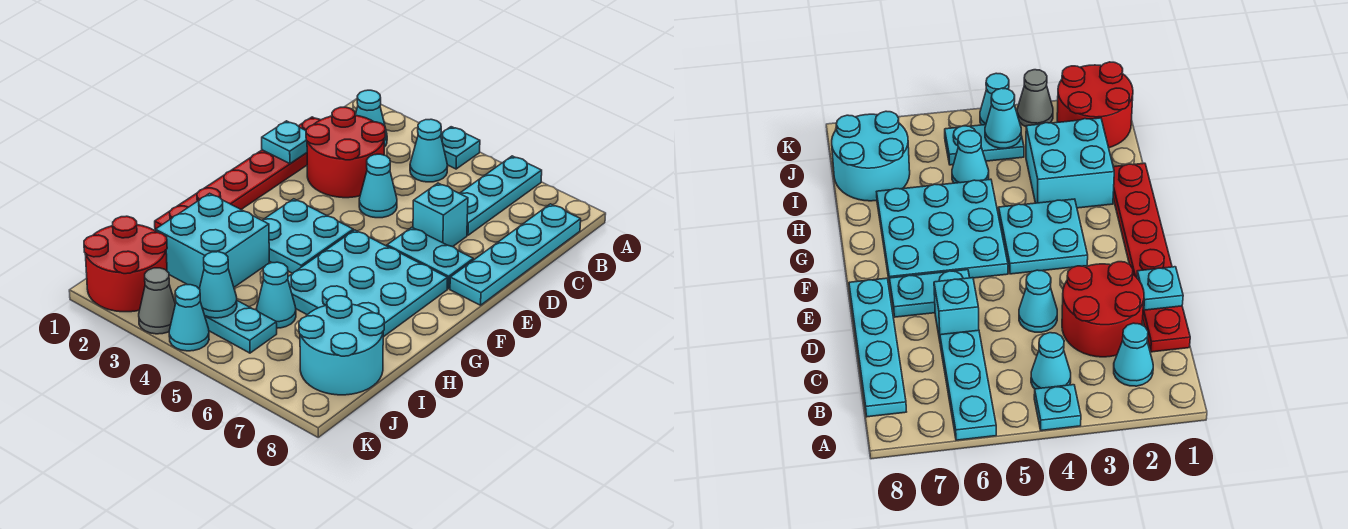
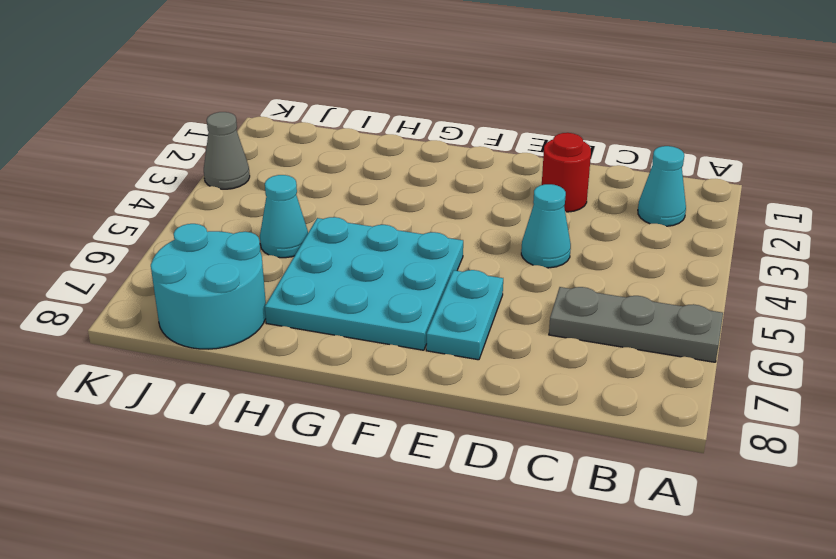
grey 1x3 plate [549,287,723,362] -> cyan 1x3 plate [460,156,542,235]
red 1x1 round brick [542,133,591,212] -> red 2x2 round brick [306,107,385,198]
none -> cyan 1x1 plate [441,127,480,169]
none -> cyan 1x1 cone [410,119,448,182]
none -> cyan 1x4 plate [450,204,581,305]

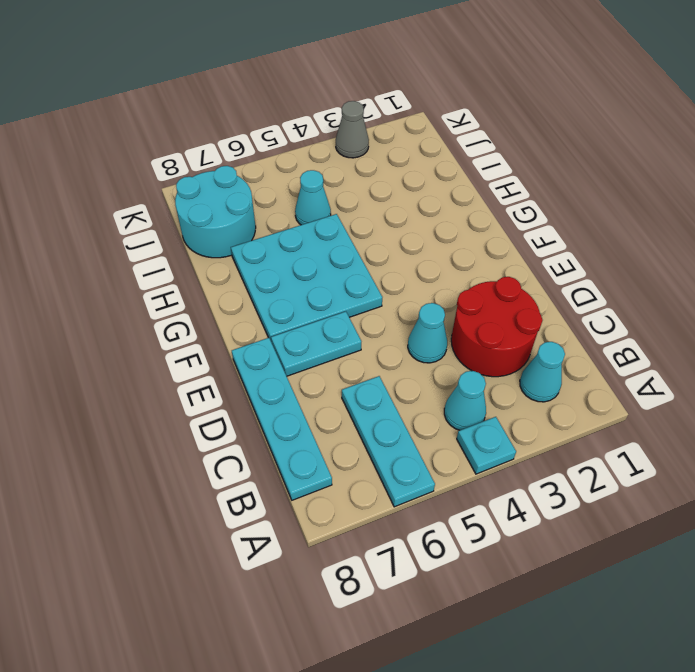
none -> red 1x6 plate [155,117,320,231]
none -> cyan 1x1 brick [413,183,468,247]
none -> cyan 2x2 plate [262,199,353,273]

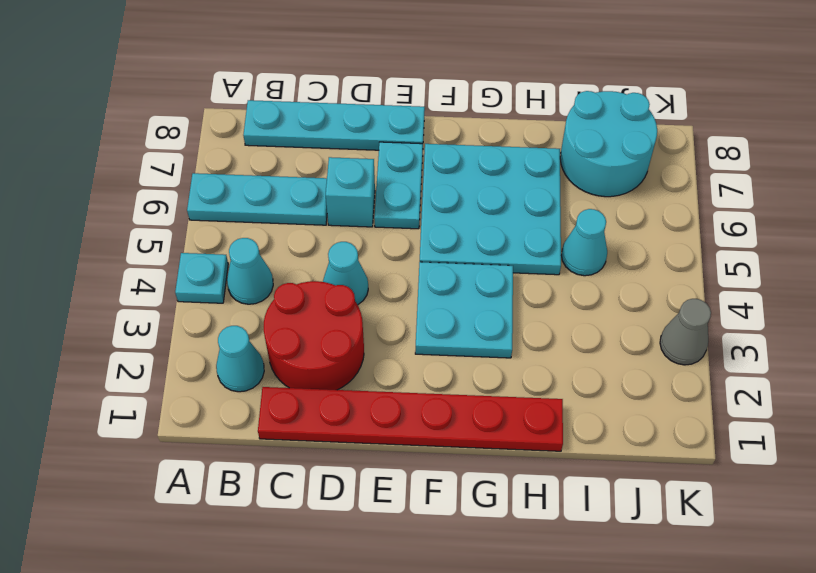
none -> cyan 2x2 brick [155,193,269,288]
none -> red 2x2 round brick [84,216,167,312]
none -> cyan 1x2 plate [205,301,277,353]

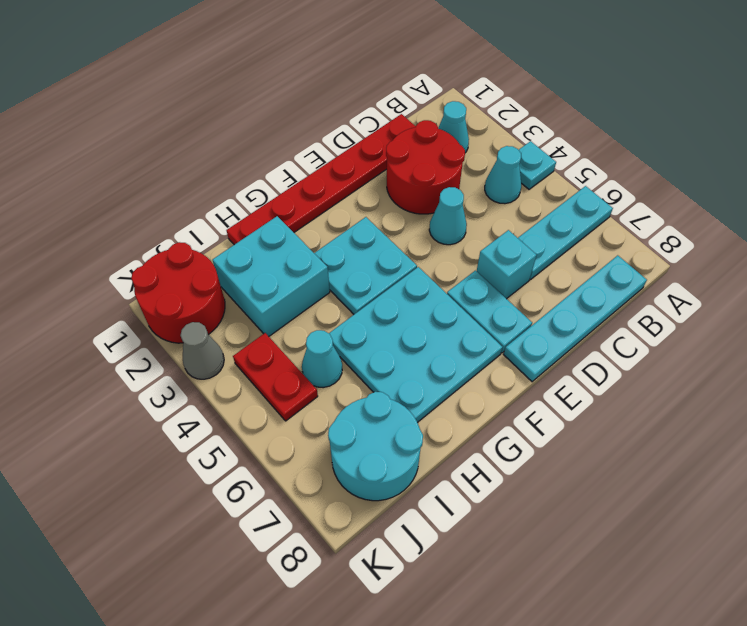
red 1x2 plate [233,333,318,421] -> cyan 1x2 plate [205,301,277,353]
none -> cyan 1x1 cone [169,285,209,351]
none -> cyan 1x1 plate [262,121,307,164]
none -> cyan 1x1 cone [199,252,237,318]

